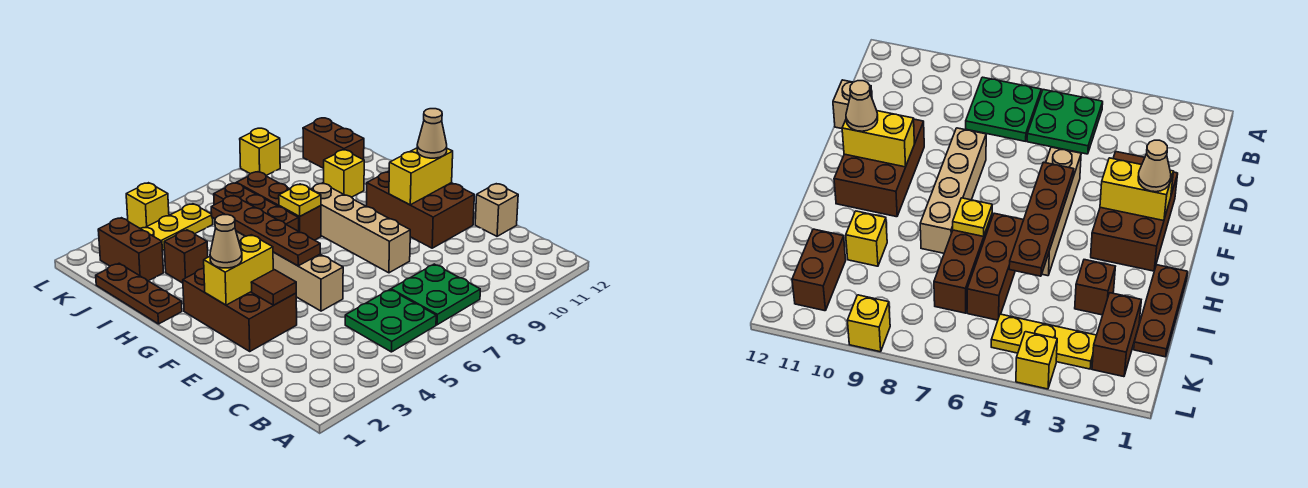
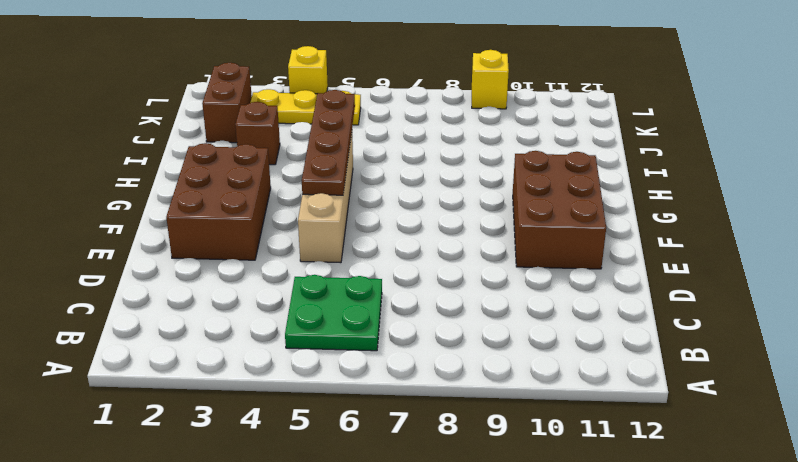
none -> green 2x2 plate [391,264,480,325]
none -> tan 1x1 brick [475,184,518,236]
none -> tan 1x4 brick [311,183,410,273]

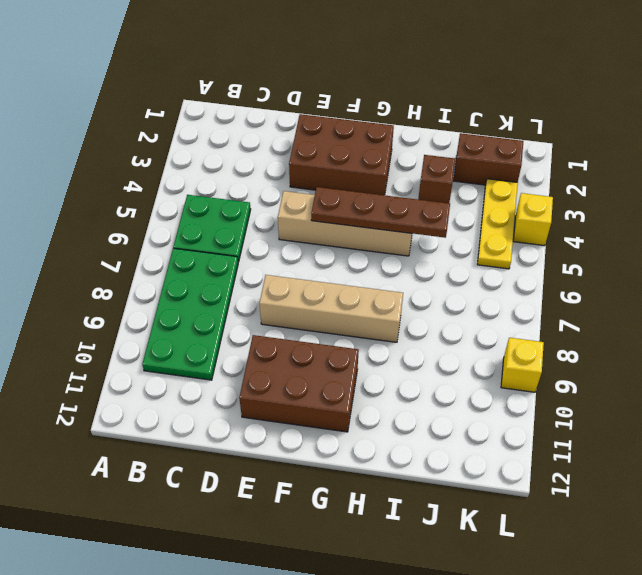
green 2x4 plate [142,248,238,380] -> green 2x2 plate [391,264,480,325]
none -> tan 1x1 brick [475,184,518,236]
none -> brown 1x3 plate [96,263,182,324]
none -> brown 1x3 brick [214,183,299,231]

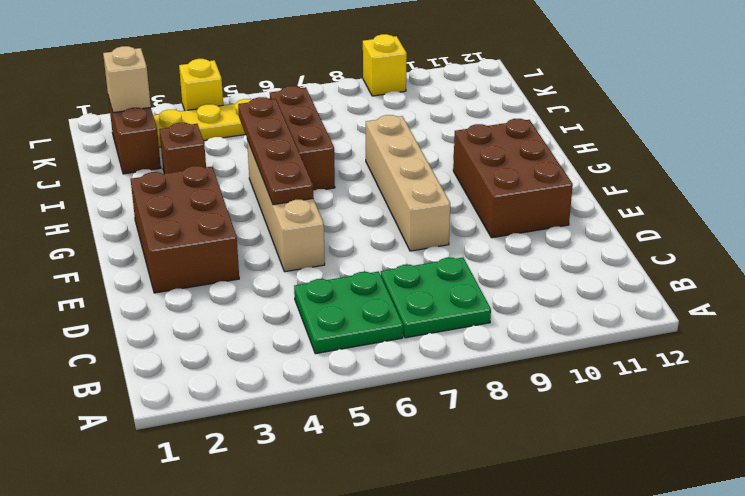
tan 1x1 brick [103,46,151,113] -> tan 1x1 brick moved to [475,184,518,236]
none -> brown 1x3 plate [96,263,182,324]
none -> brown 1x3 brick [237,172,321,240]
none -> yellow 1x1 brick [324,150,364,197]

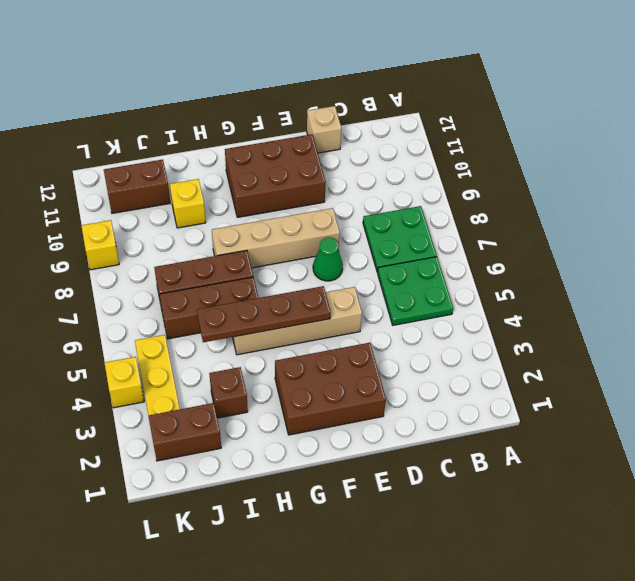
green 1x1 cone [313,237,343,281] -> none
none -> brown 1x3 plate [96,263,182,324]
none -> brown 1x1 tile [251,270,296,305]
none -> yellow 1x2 brick [204,235,273,305]

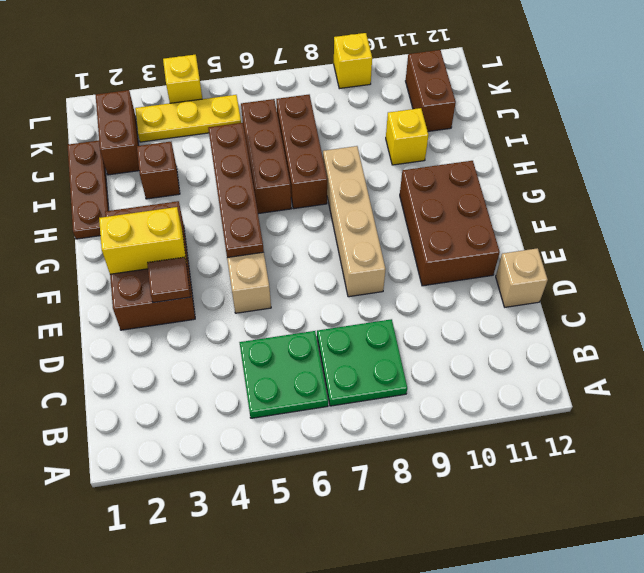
none -> yellow 1x2 brick [389,148,453,205]
none -> yellow 1x1 plate [279,184,321,216]
none -> tan 1x1 cone [210,215,242,268]

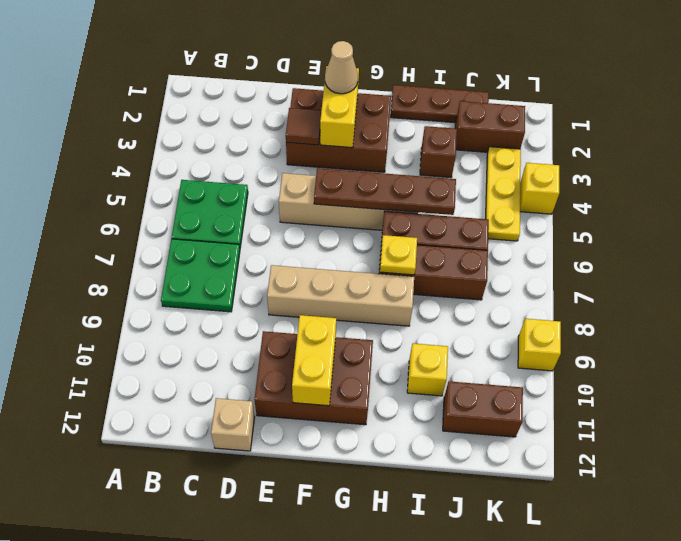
none -> tan 1x1 cone [417,109,447,158]

